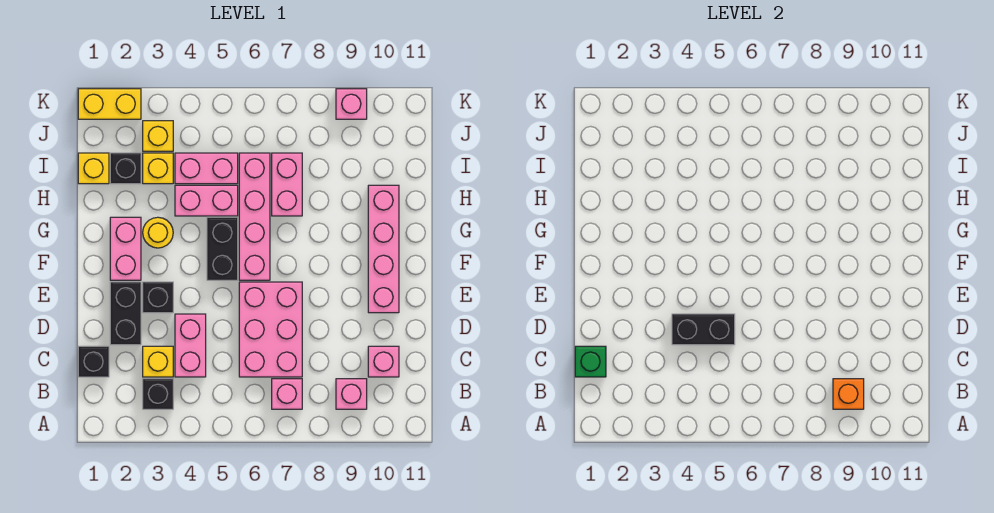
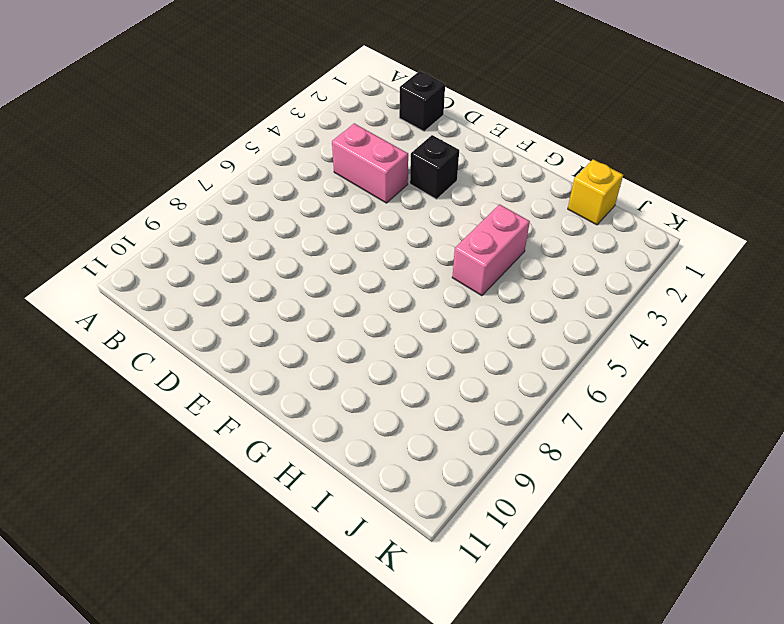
none -> black 1x1 brick [143,379,173,409]
none -> pink 1x1 brick [272,379,302,409]
none -> pink 1x1 brick [336,379,367,409]

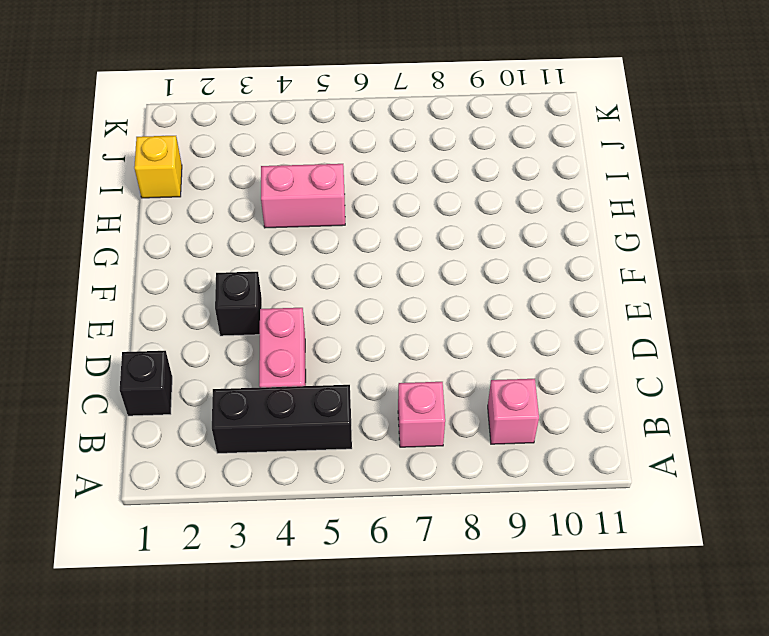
black 1x3 brick [212,385,352,453] -> black 1x1 brick [143,379,173,409]
none -> yellow 1x1 brick [143,346,173,377]
none -> pink 2x3 brick [239,282,302,377]
none -> pink 1x1 brick [368,346,399,377]

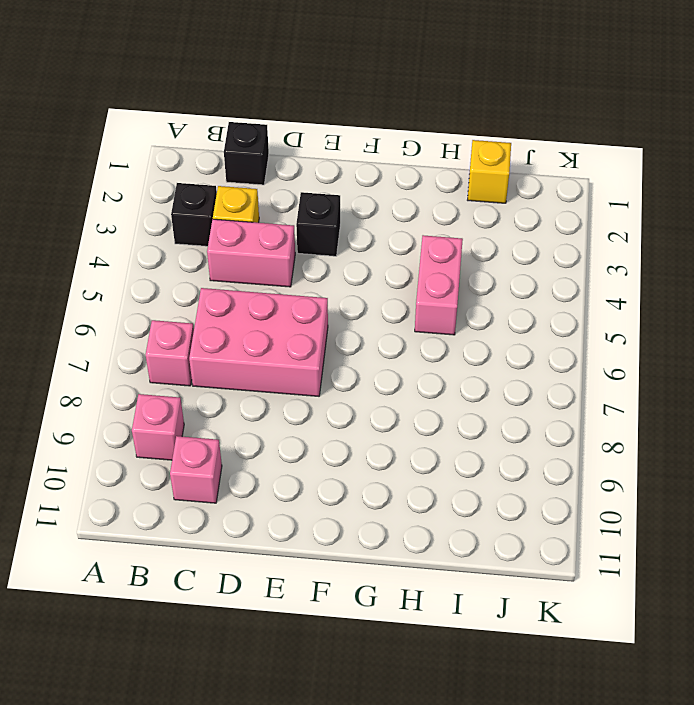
none -> black 1x2 brick [110,282,141,345]
none -> pink 1x4 brick [368,185,399,313]
none -> pink 1x2 brick [110,217,141,280]

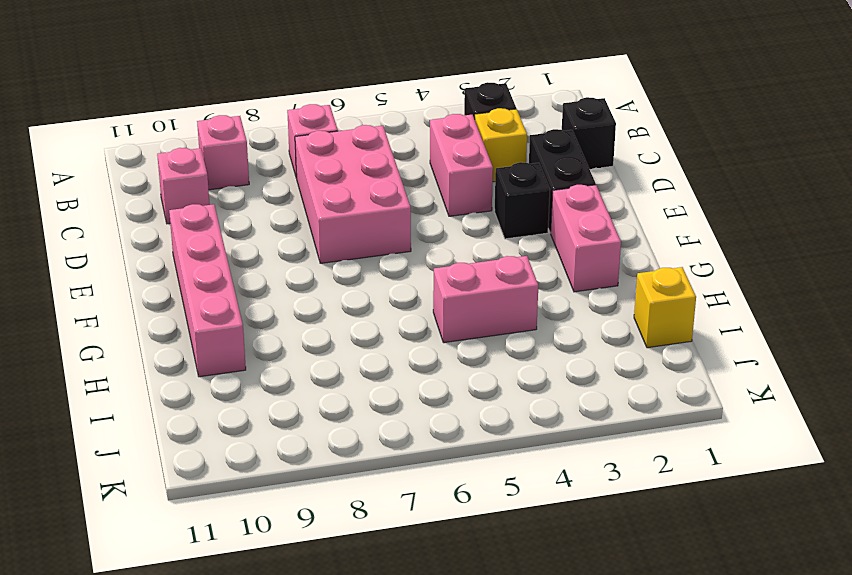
none -> black 1x2 brick [207,217,238,280]
none -> pink 1x4 brick [239,153,270,280]
none -> yellow 1x1 round brick [143,217,173,248]

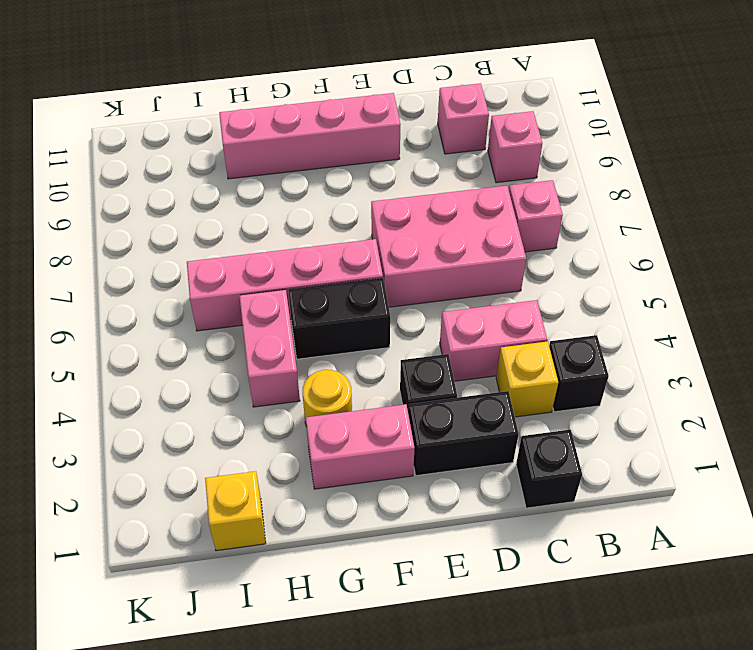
none -> pink 1x2 brick [272,153,302,216]
none -> black 1x1 brick [110,153,141,184]
none -> yellow 1x1 brick [143,153,173,184]

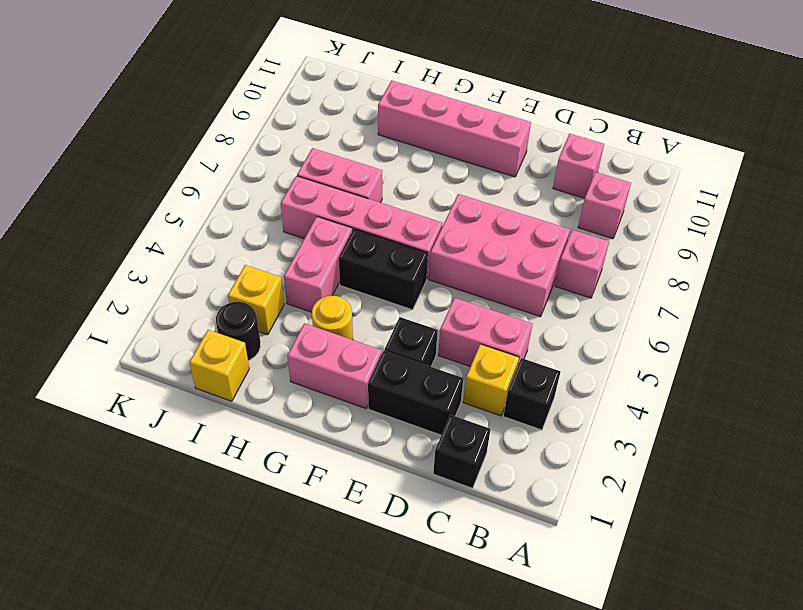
black 1x1 round brick [216,302,260,360] -> black 1x1 brick [110,153,141,184]
none -> pink 1x2 brick [175,153,238,184]
none -> yellow 1x1 brick [143,121,173,151]
none -> yellow 1x2 brick [78,89,141,119]

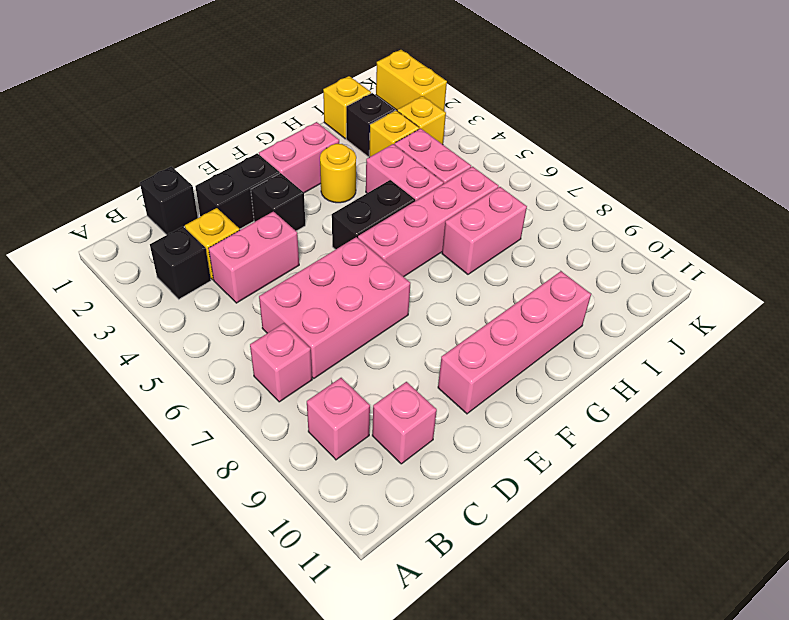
none -> pink 1x1 brick [336,89,367,119]
none -> orange 1x1 brick [833,379,864,409]
none -> green 1x1 brick [575,346,606,377]

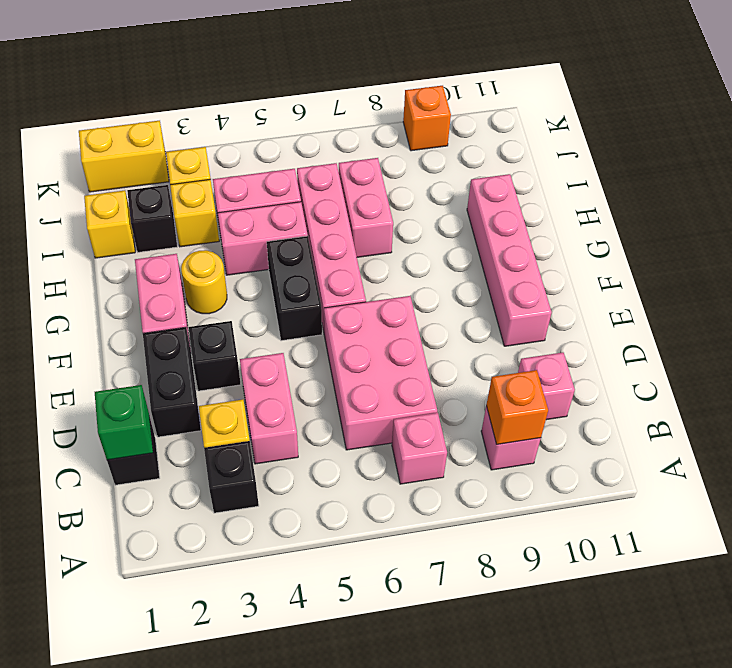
orange 1x1 brick [403,86,451,151] -> pink 1x1 brick [336,89,367,119]
none -> black 1x2 brick [672,314,735,345]

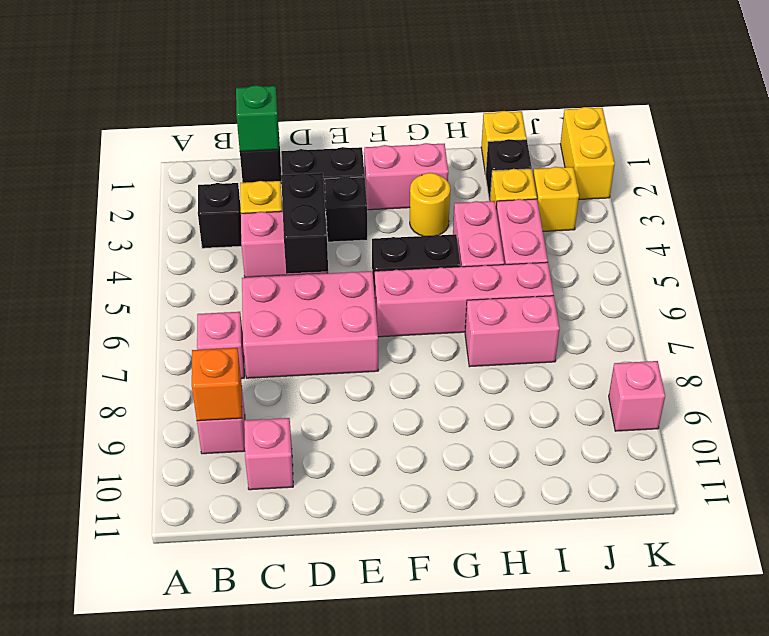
none -> pink 1x4 brick [368,185,399,313]

